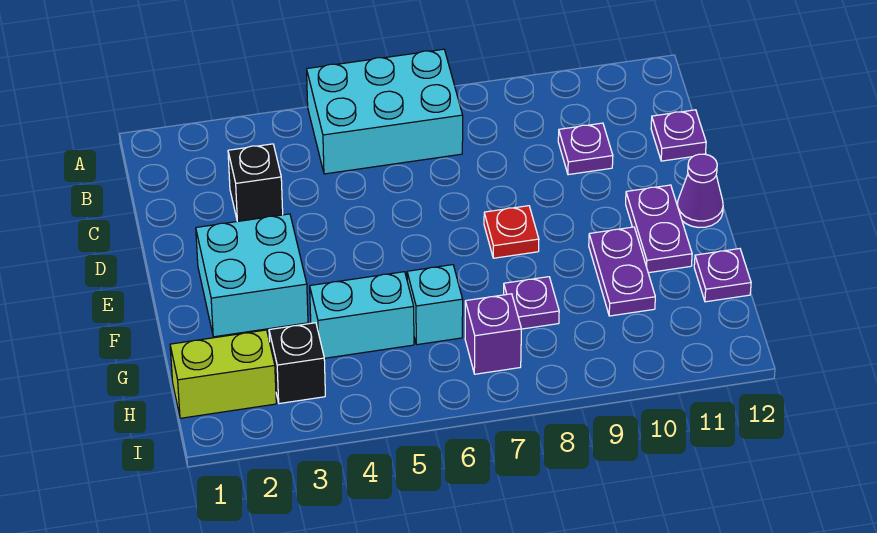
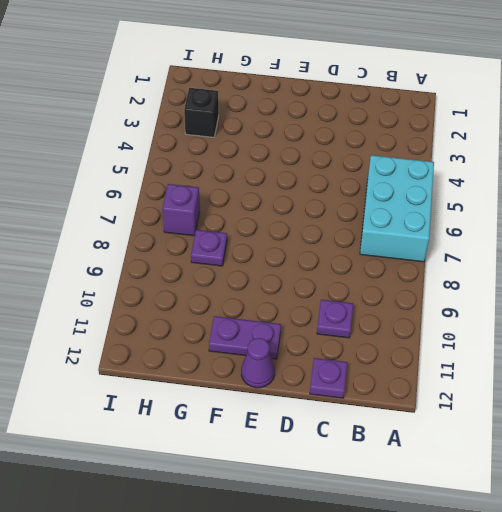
none -> black 1x1 brick [228,144,283,221]
none -> cyan 2x2 brick [196,214,308,337]
none -> red 1x1 plate [484,206,539,258]

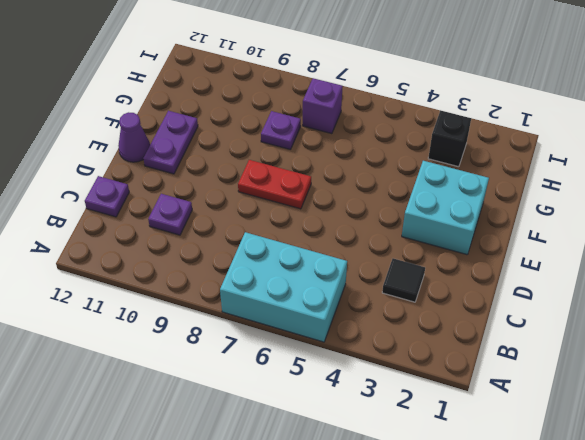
black 1x1 tile [382,258,425,302] -> black 1x1 brick [228,144,283,221]
red 1x2 plate [238,160,311,209] -> red 1x1 plate [484,206,539,258]
none -> purple 1x2 plate [589,227,655,316]
none -> cyan 1x2 brick [310,272,414,358]
none -> cyan 1x1 brick [407,265,463,345]

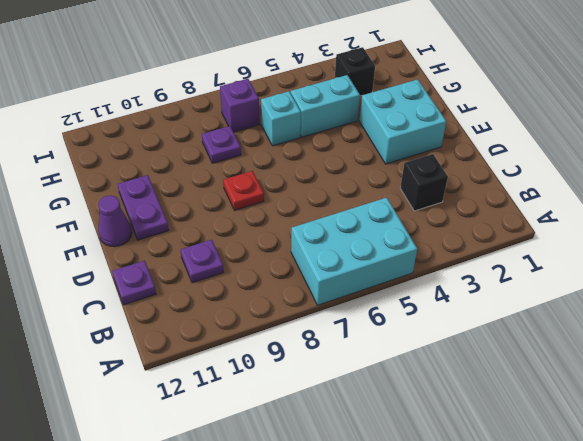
none -> purple 1x2 plate [589,227,655,316]
none -> purple 1x1 plate [694,249,751,302]
none -> lime 1x2 brick [170,330,276,418]

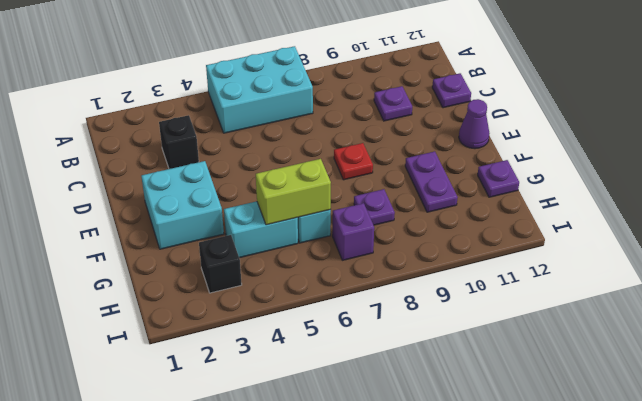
lime 1x2 brick [256,159,331,225] -> lime 1x2 brick moved to [170,330,276,418]
none -> purple 1x2 plate [626,185,692,273]

